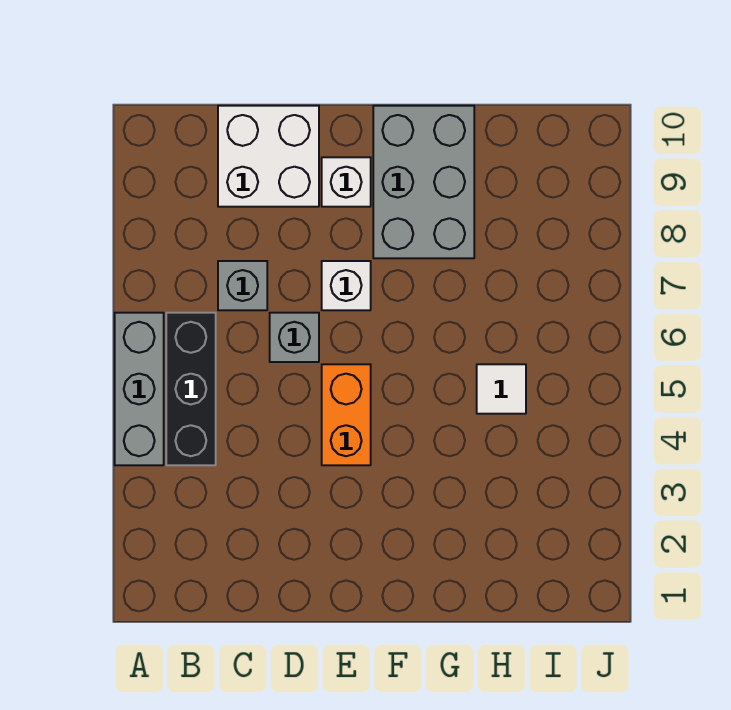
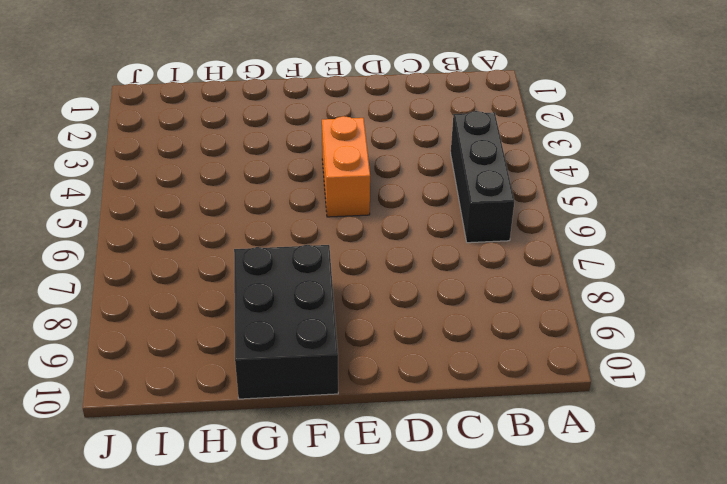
black 2x3 brick [234,245,338,399] -> grey 2x3 brick [373,106,474,258]
none -> grey 1x3 brick [115,313,164,465]
none -> grey 1x1 brick [218,261,267,310]

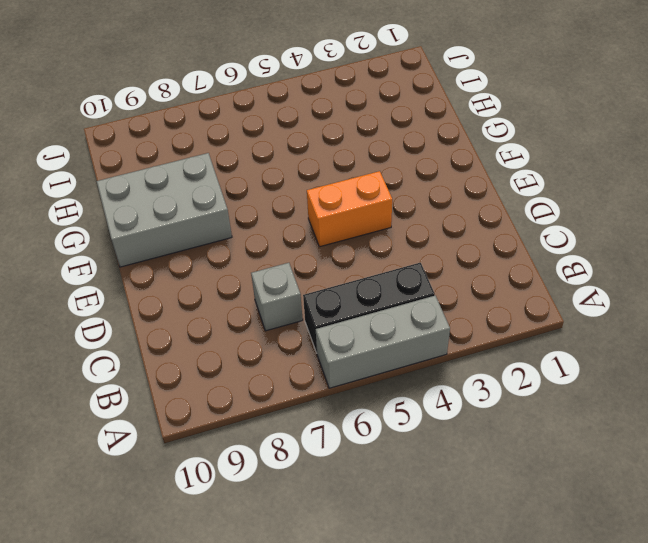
none -> white 2x2 brick [218,106,319,207]
none -> grey 1x1 brick [270,313,319,362]

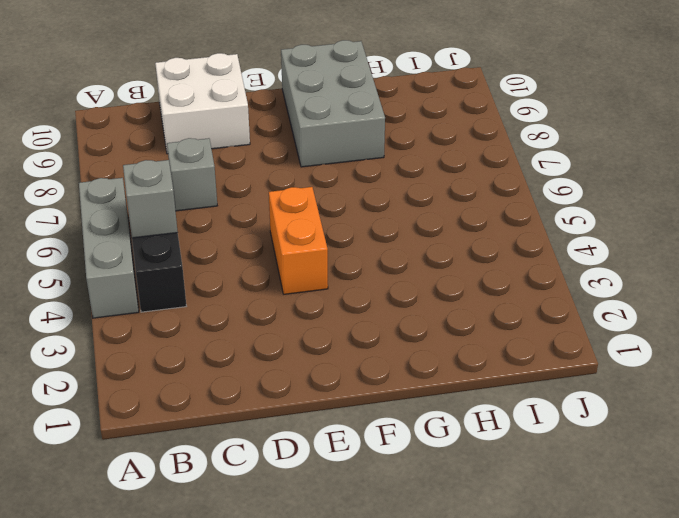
grey 1x1 brick [123,160,178,238] -> grey 1x1 brick moved to [270,313,319,362]
none -> white 1x1 brick [322,261,371,310]
none -> white 1x1 brick [322,157,371,207]

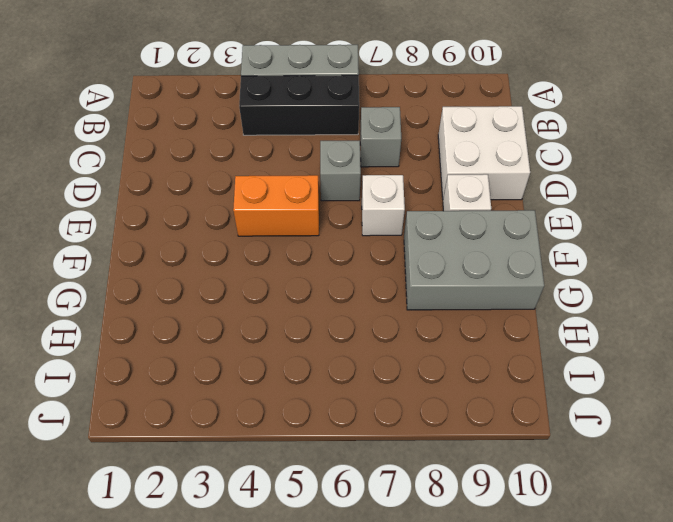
none -> white 1x1 tile [477,364,526,414]

